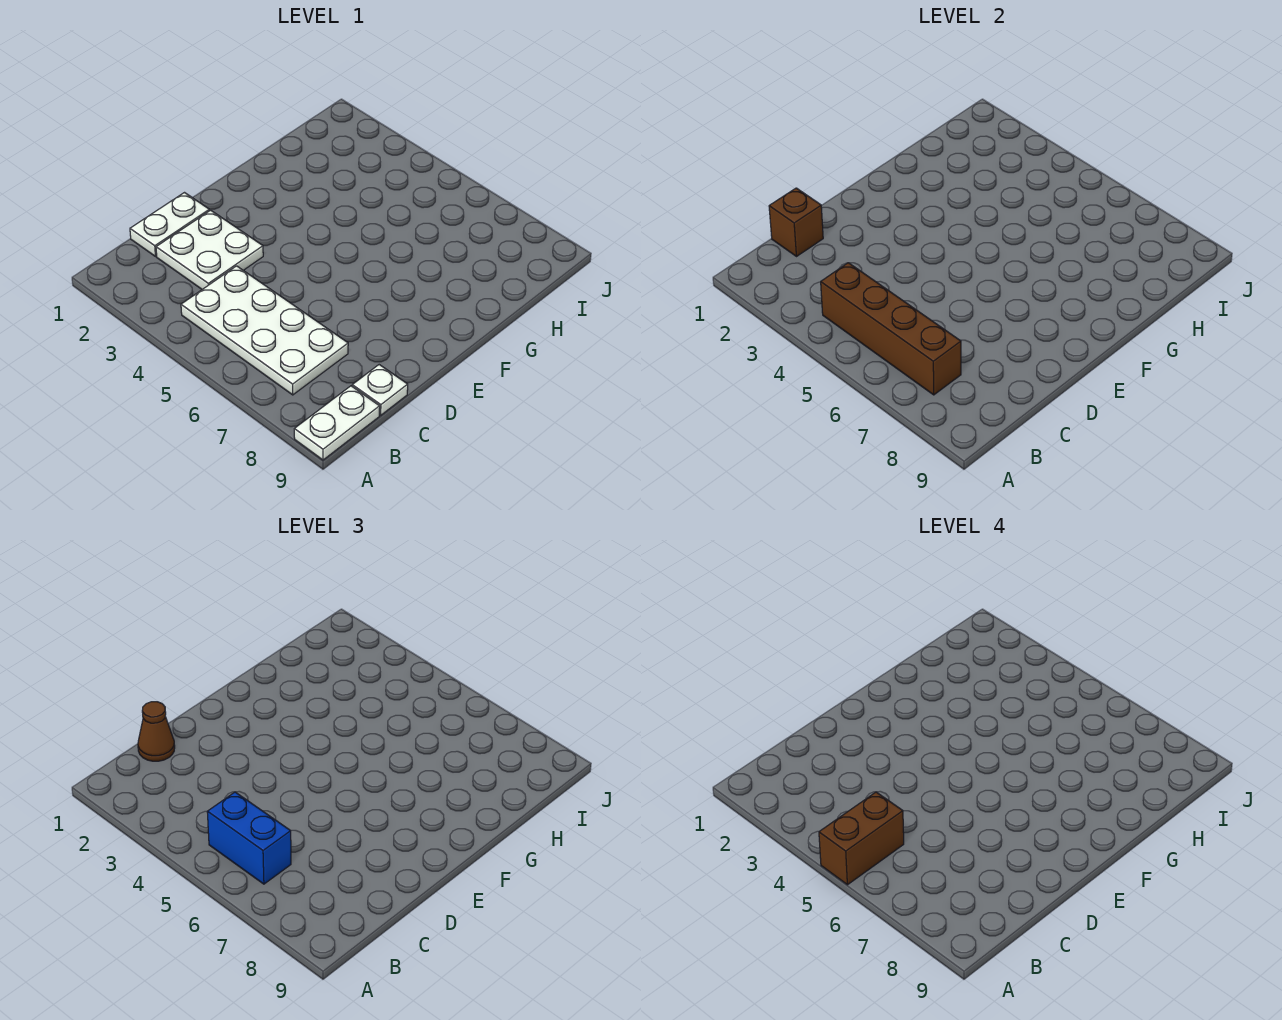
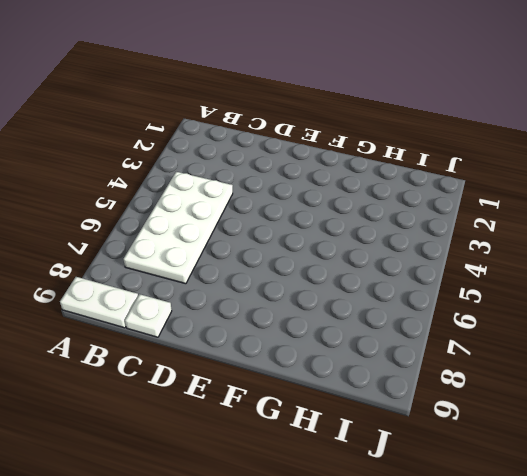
none -> white 1x2 plate [130,193,209,256]
none -> white 2x2 plate [156,210,263,289]

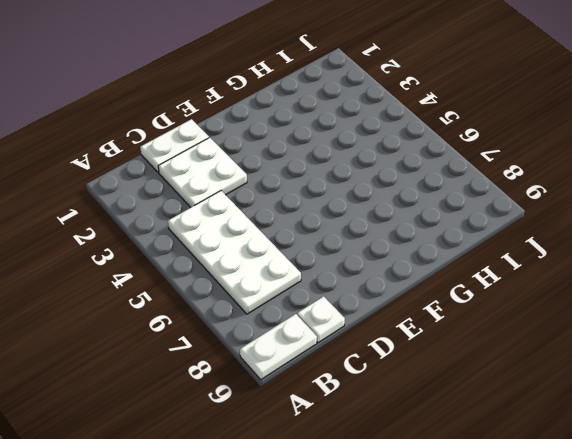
none -> brown 1x4 brick [821,263,961,395]
none -> brown 1x1 brick [769,188,823,256]

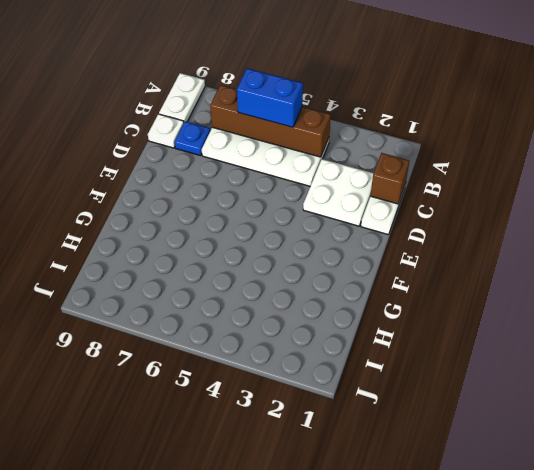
blue 1x1 plate [175,121,211,156] -> none
none -> brown 1x1 cone [138,702,175,761]
none -> brown 1x2 brick [819,792,904,885]

